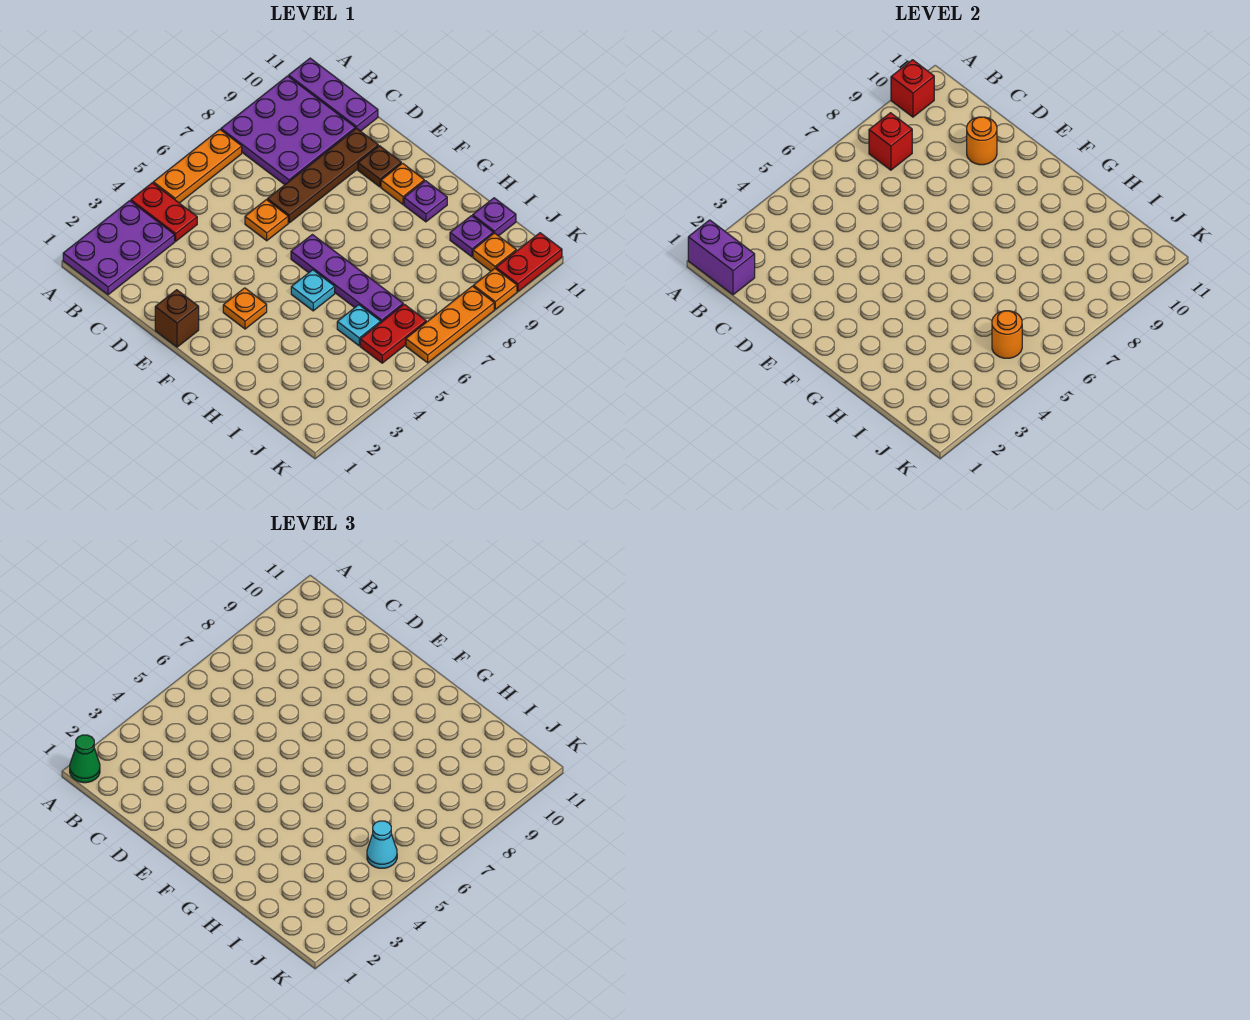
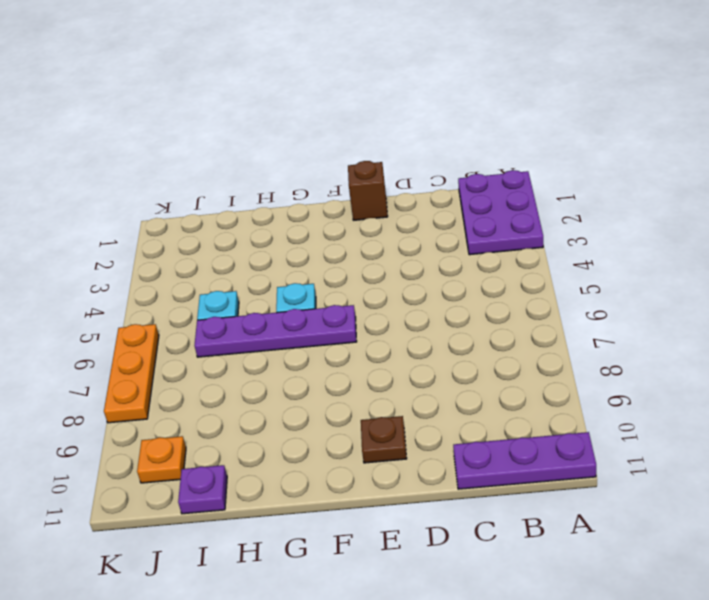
none -> red 1x2 plate [131,183,197,241]
none -> orange 1x3 plate [153,130,242,203]
none -> purple 3x3 plate [221,76,355,185]

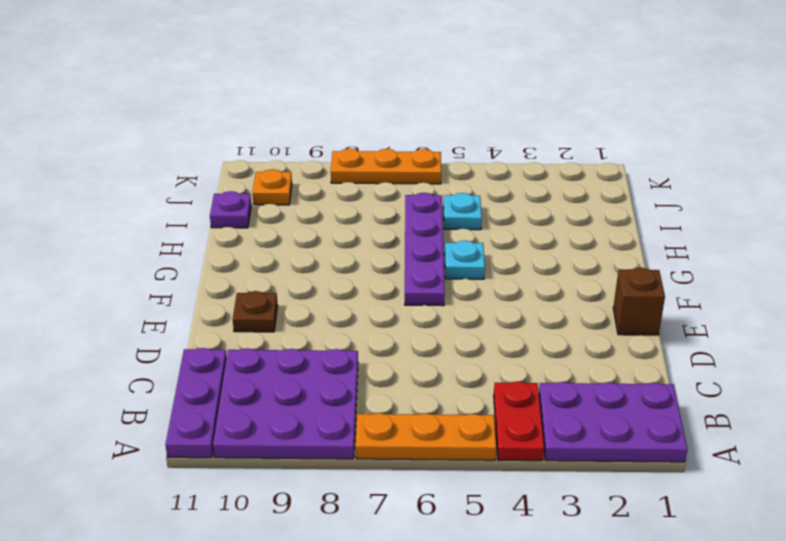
none -> orange 1x1 plate [245,200,288,241]
none -> brown 1x4 plate [267,128,378,223]
none -> orange 1x1 plate [223,288,267,329]

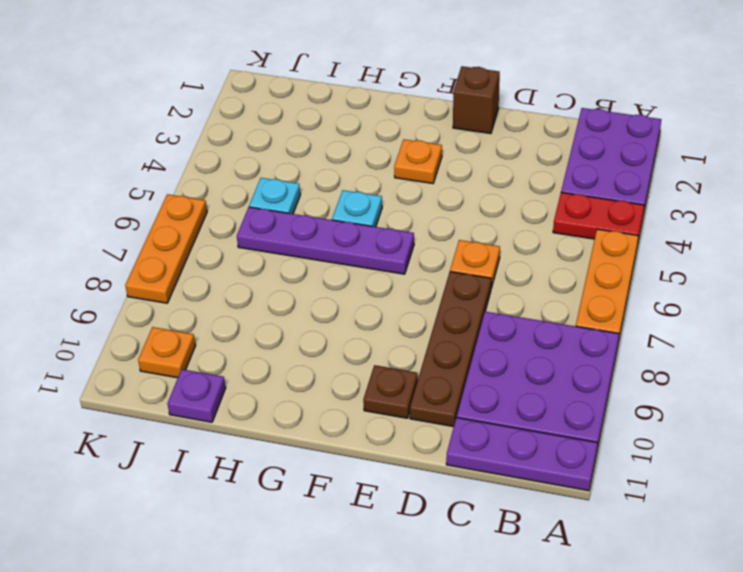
none -> orange 1x1 plate [381,163,424,204]
none -> purple 1x1 plate [404,181,447,222]
none -> purple 1x1 plate [450,216,493,257]

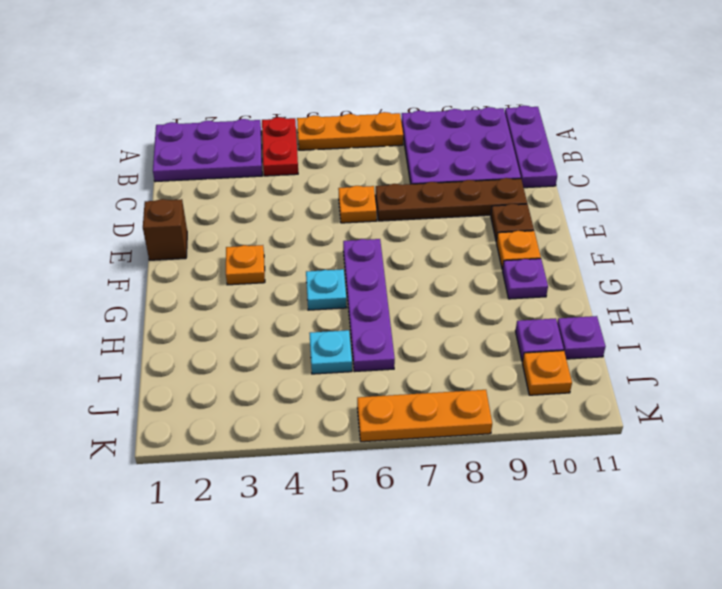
none -> red 1x2 plate [360,304,426,363]
none -> orange 1x1 plate [473,269,517,309]
none -> red 1x2 plate [496,233,562,292]

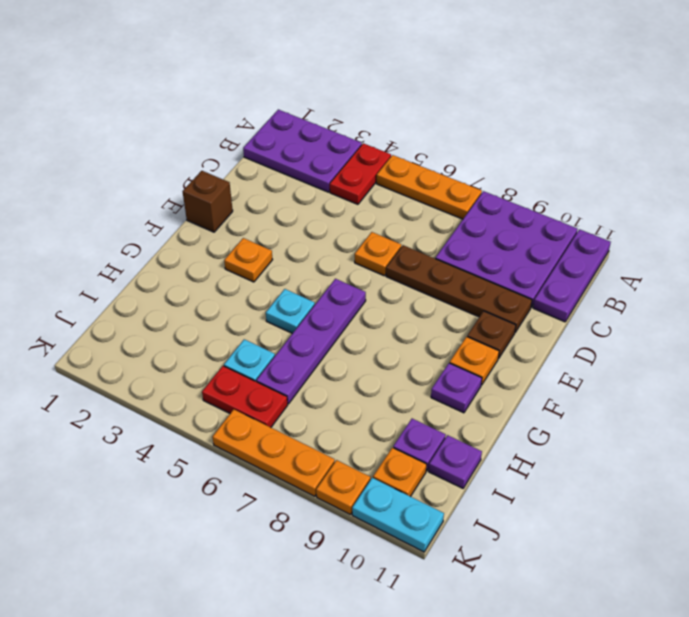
cyan 1x2 plate [352,478,444,552] -> red 1x2 plate [496,233,562,292]
none -> purple 1x2 brick [688,220,755,295]
none -> red 1x1 brick [891,60,934,117]
none -> red 1x1 brick [869,113,912,170]

